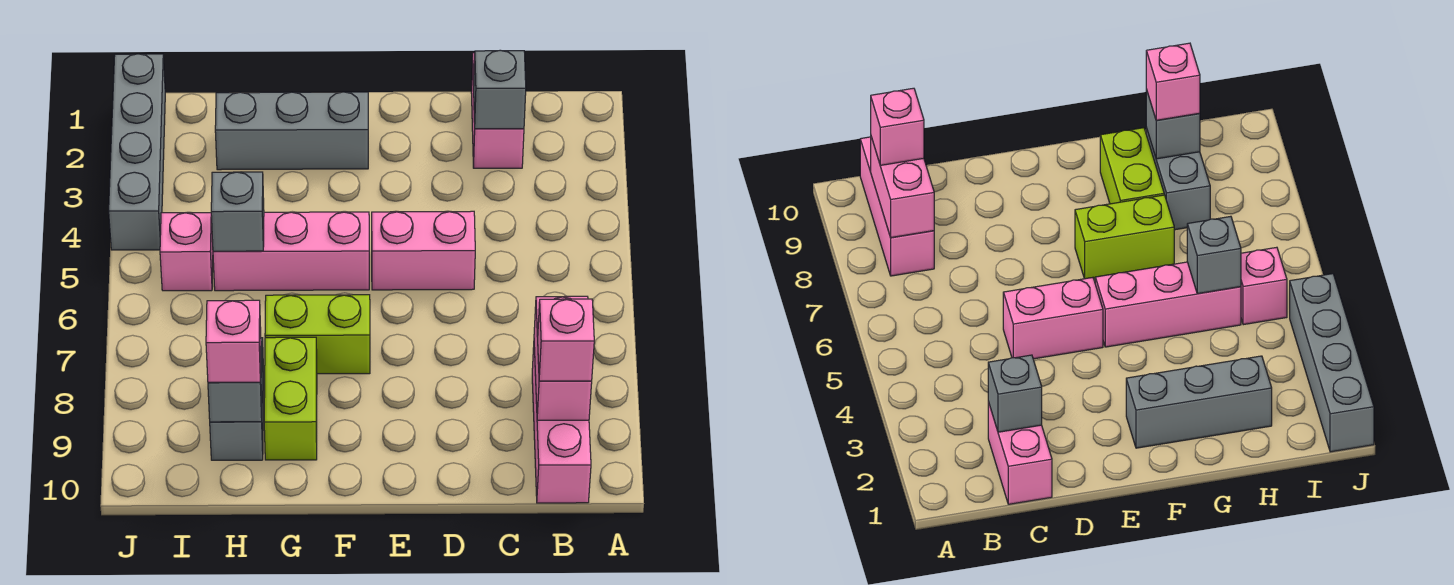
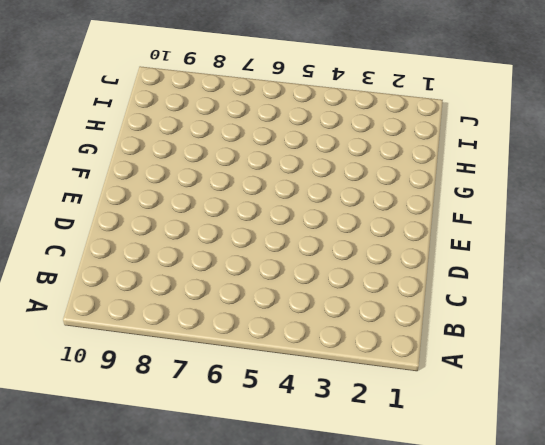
none -> pink 1x3 brick [532,348,591,503]
none -> pink 1x2 brick [471,53,524,168]
none -> pink 1x2 brick [372,211,475,290]

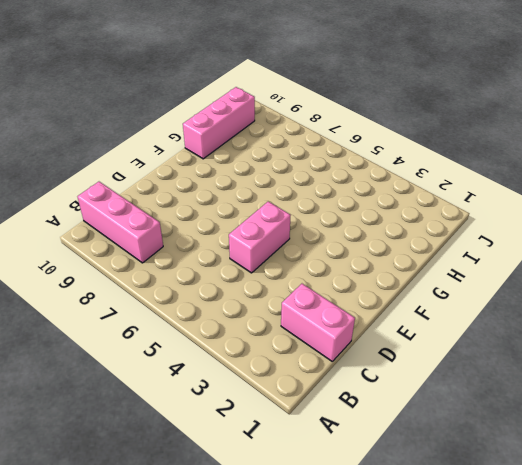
pink 1x3 brick [183,87,255,159] -> pink 1x3 brick moved to [213,212,369,291]
none -> grey 1x3 brick [215,92,368,170]
none -> lime 1x2 brick [265,295,370,374]
none -> lime 1x2 brick [264,337,317,460]

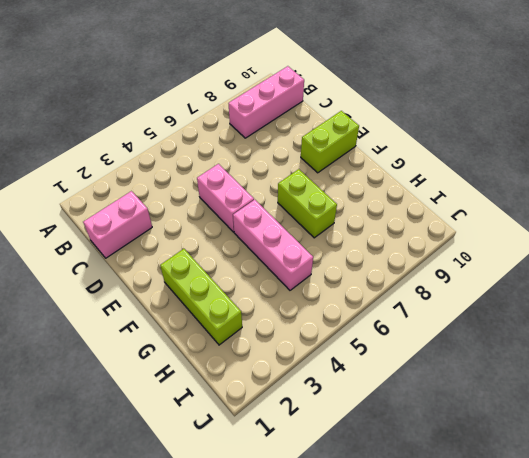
lime 1x2 brick [301,111,359,173] -> lime 1x2 brick moved to [264,337,317,460]
lime 1x3 brick [160,249,242,345] -> grey 1x3 brick [215,92,368,170]
none -> grey 1x2 brick [210,338,264,460]
none -> pink 1x1 brick [160,213,213,291]
none -> grey 1x4 brick [109,54,165,250]

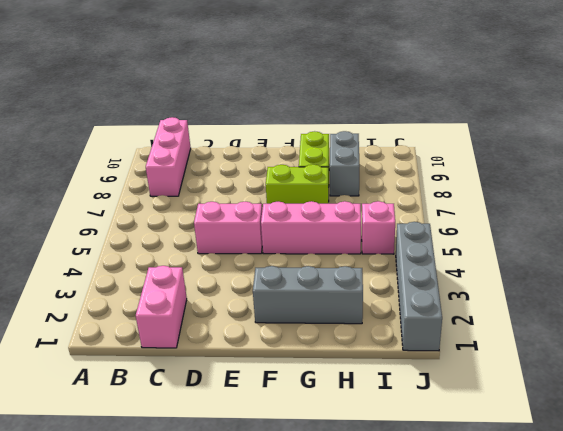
none -> pink 1x2 brick [534,296,592,420]
none -> grey 1x1 brick [474,50,526,129]
none -> grey 1x1 brick [211,172,264,251]

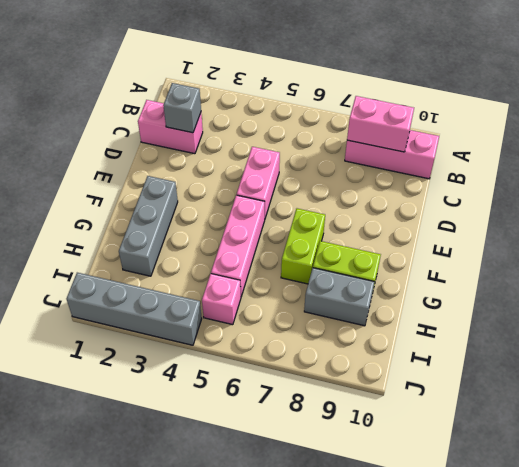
none -> grey 1x1 brick [211,172,264,251]
none -> grey 1x1 brick [208,361,262,422]
none -> pink 1x1 brick [538,299,594,381]

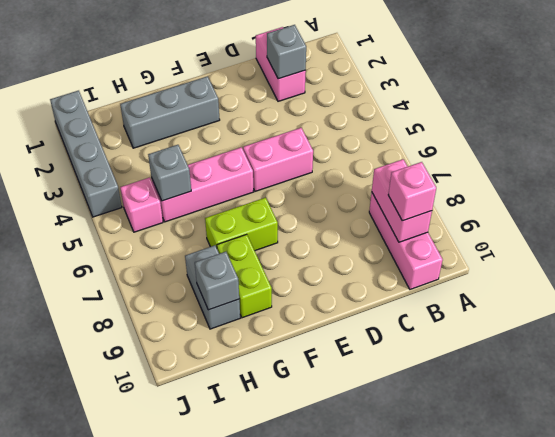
none -> pink 1x1 brick [206,300,261,382]

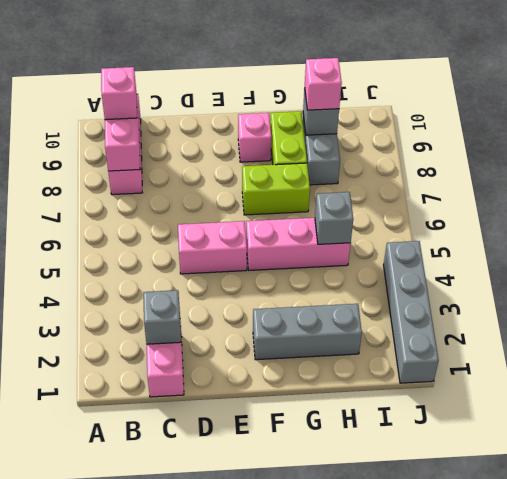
pink 1x1 brick [238,113,271,162] -> pink 1x1 brick moved to [160,213,213,291]

